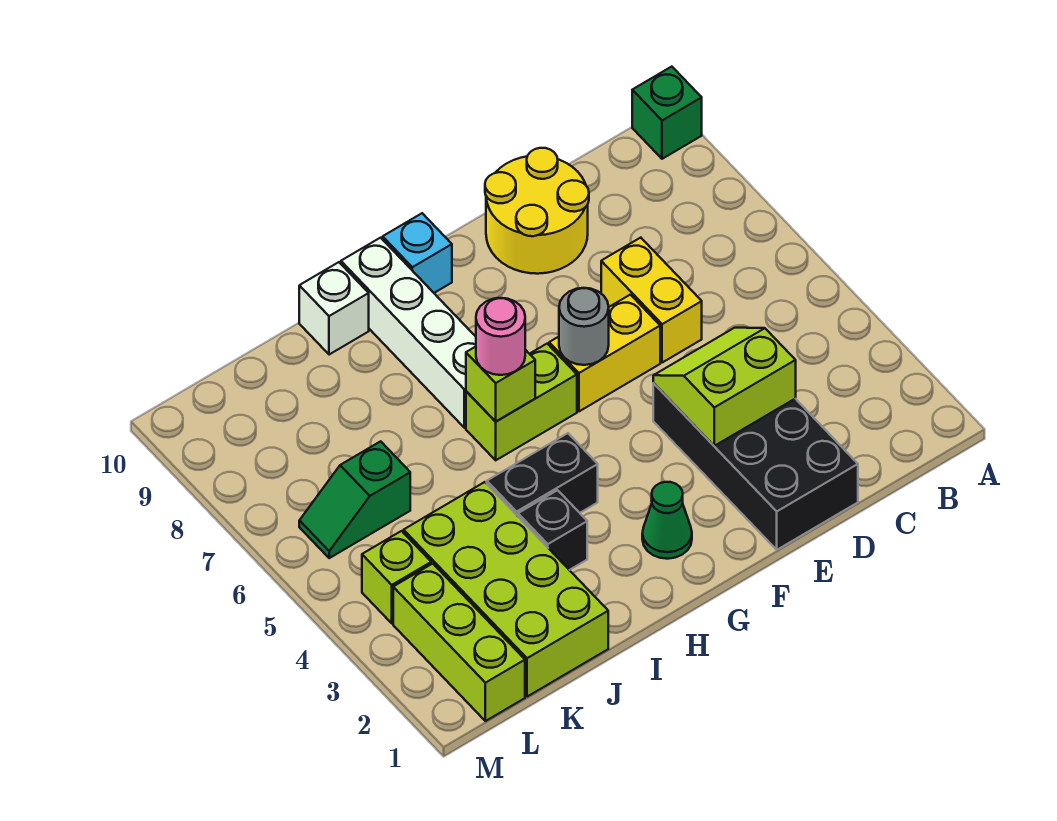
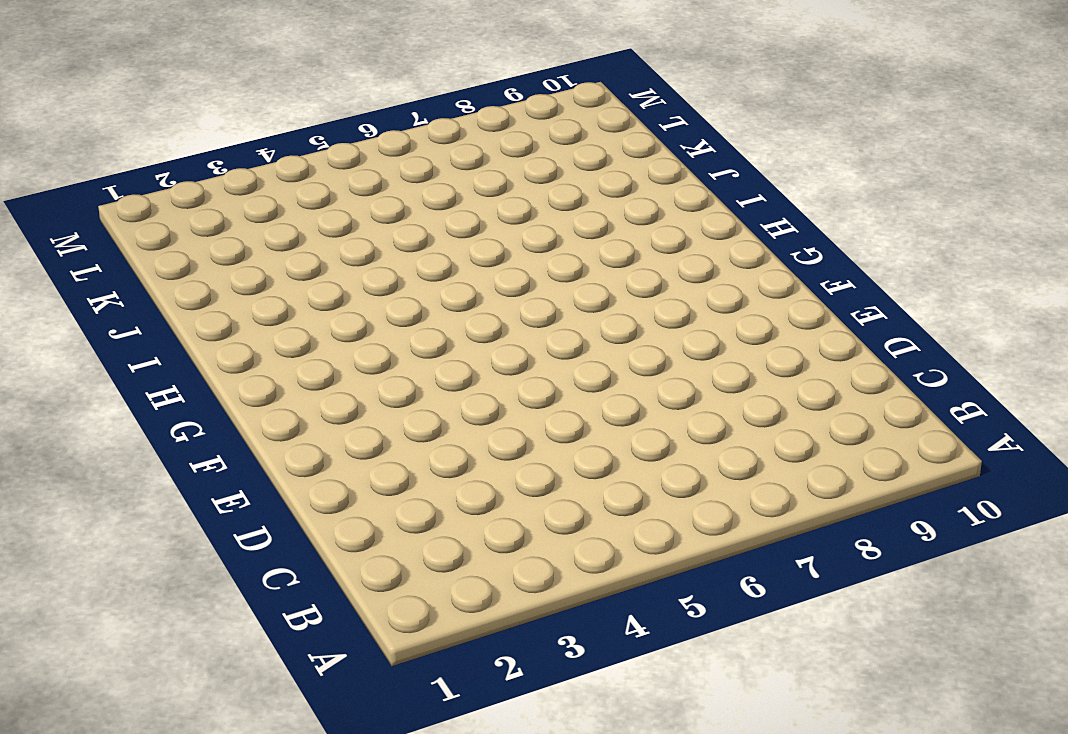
none -> green 1x1 brick [632,67,702,159]
none -> black 2x4 brick [653,383,858,550]
none -> yellow 1x2 brick [601,238,702,363]

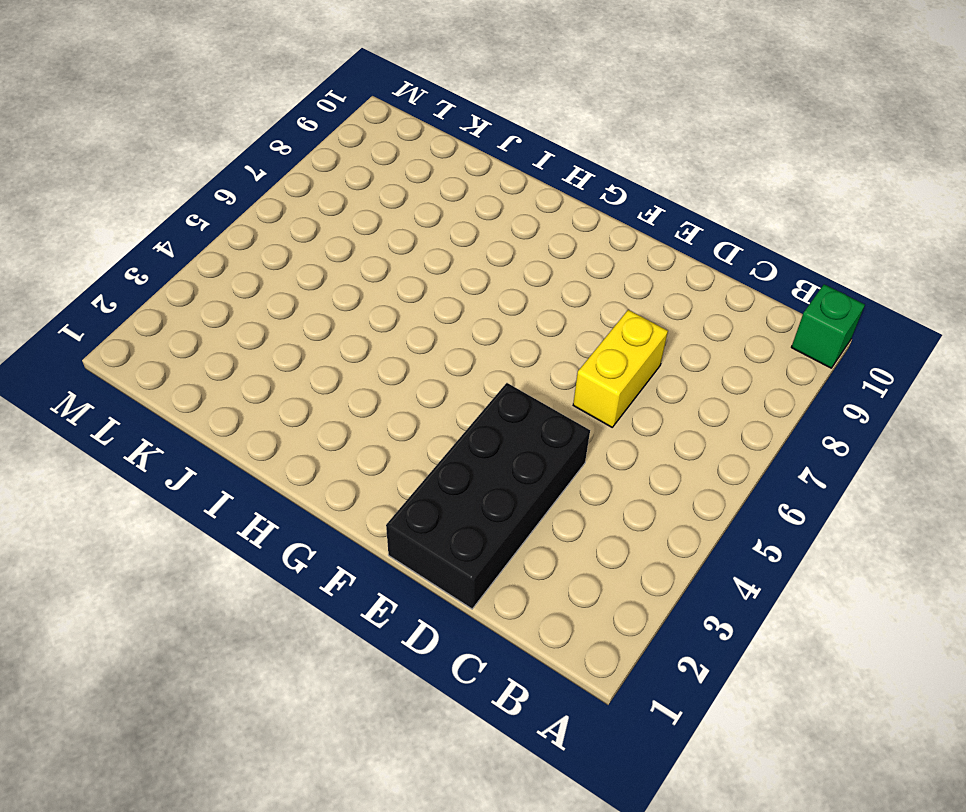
none -> yellow 2x2 round brick [485,148,589,274]
none -> yellow 1x2 brick [549,295,660,411]
none -> green 1x1 cone [642,482,692,559]

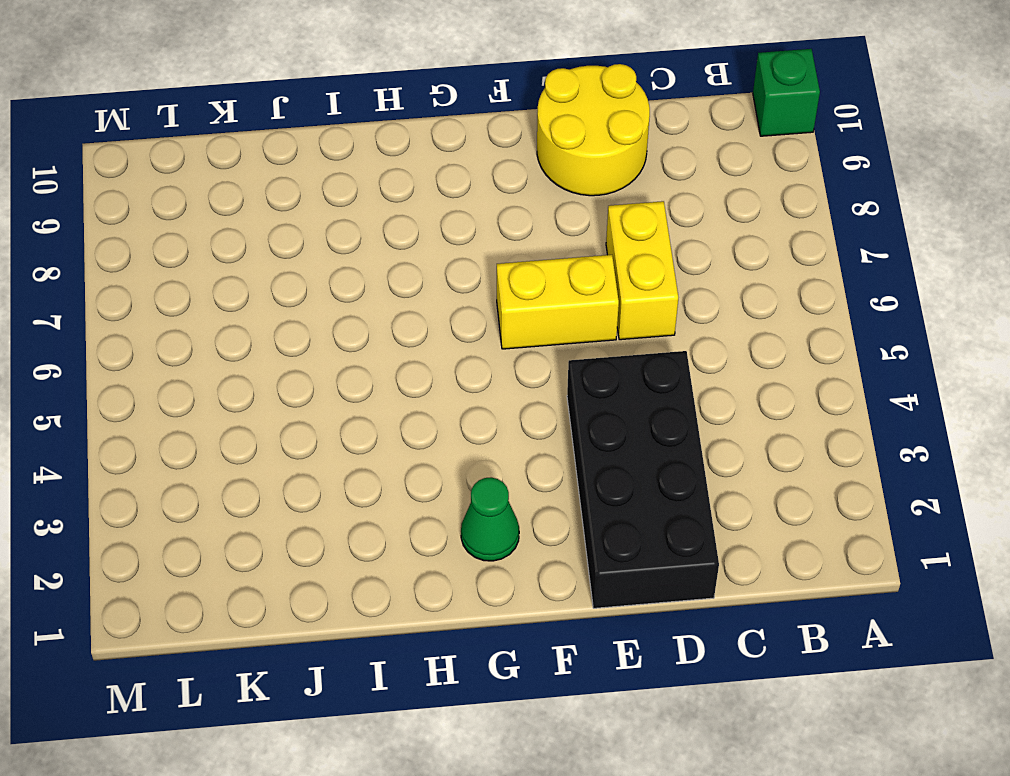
none -> lime 1x2 brick [466,344,577,460]
none -> cyan 1x1 brick [383,213,452,293]
none -> black 1x2 brick [487,433,598,516]

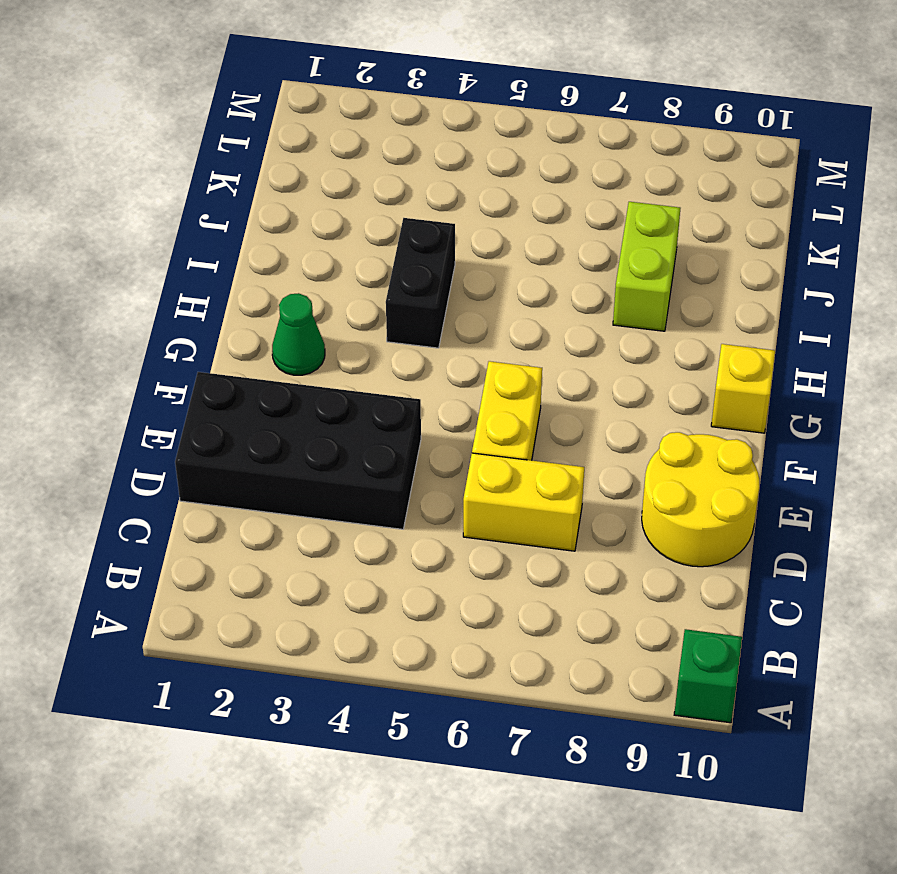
yellow 1x1 brick [711,344,775,433] -> cyan 1x1 brick [383,213,452,293]
lime 1x2 brick [613,202,680,331] -> lime 1x2 brick moved to [466,344,577,460]
none -> white 1x4 brick [341,238,476,428]
none -> black 1x1 brick [518,490,587,570]
none -> white 1x1 brick [299,262,369,355]

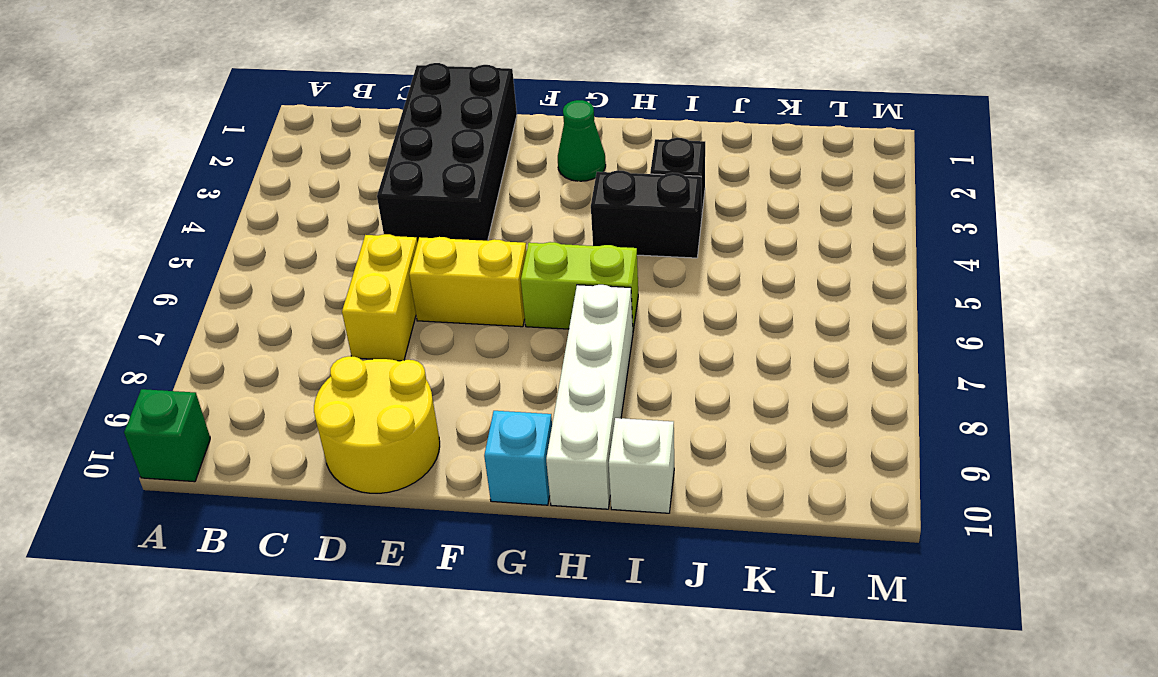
none -> lime 2x4 brick [404,482,608,697]
none -> green 1x2 slope [299,441,410,558]
none -> lime 1x3 brick [393,564,525,721]

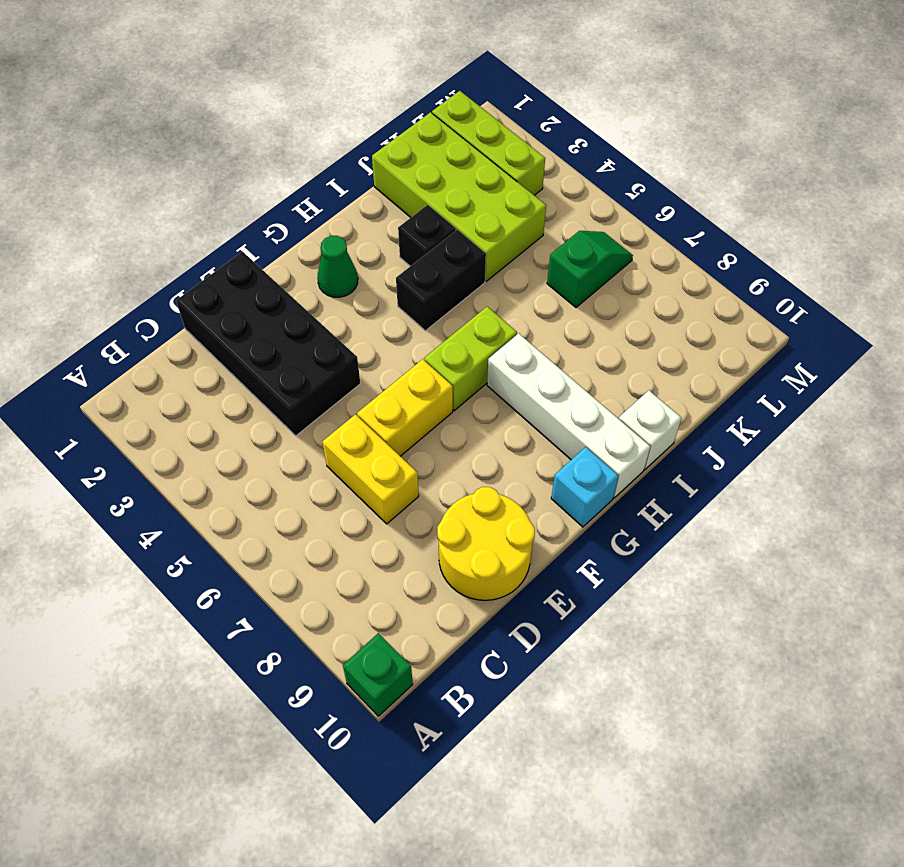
none -> lime 1x1 brick [362,531,431,623]
none -> lime 2x2 slope [653,328,796,446]
none -> grey 1x1 round brick [559,288,609,365]

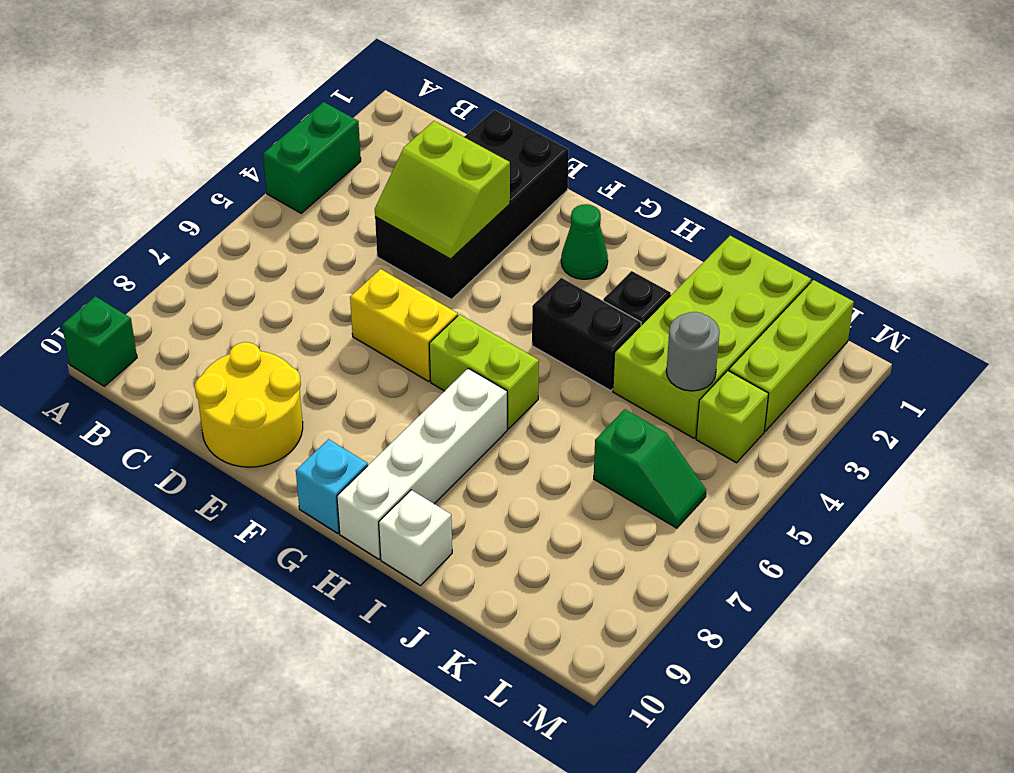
green 1x2 brick [263,102,361,213] -> none
grey 1x1 round brick [666,312,720,391] -> grey 1x1 round brick moved to [559,288,609,365]
none -> yellow 1x2 brick [601,238,702,363]
none -> lime 1x1 brick [466,347,535,422]
none -> pink 1x1 round brick [476,298,525,375]

